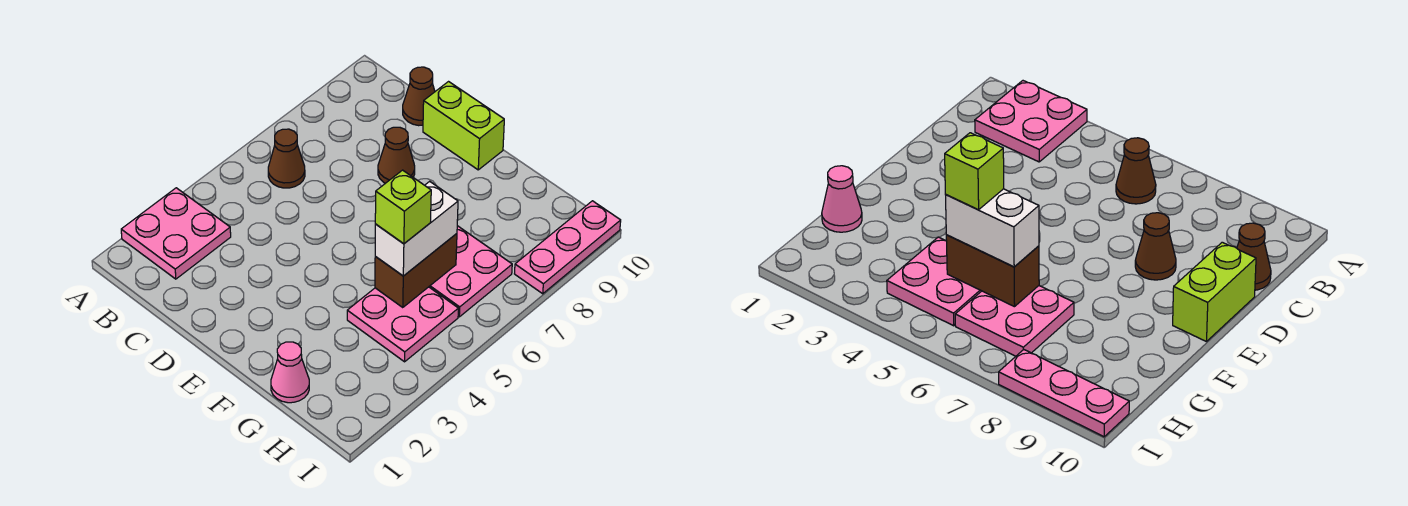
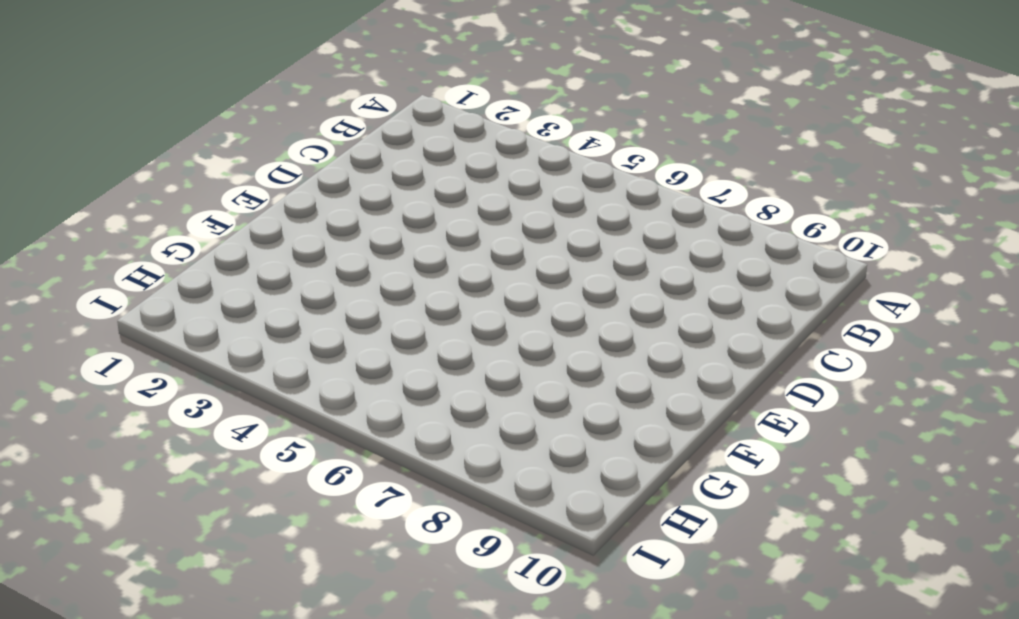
none -> pink 2x2 plate [121,188,231,279]
none -> brown 1x1 cone [268,129,305,188]
none -> brown 1x1 cone [403,67,435,126]

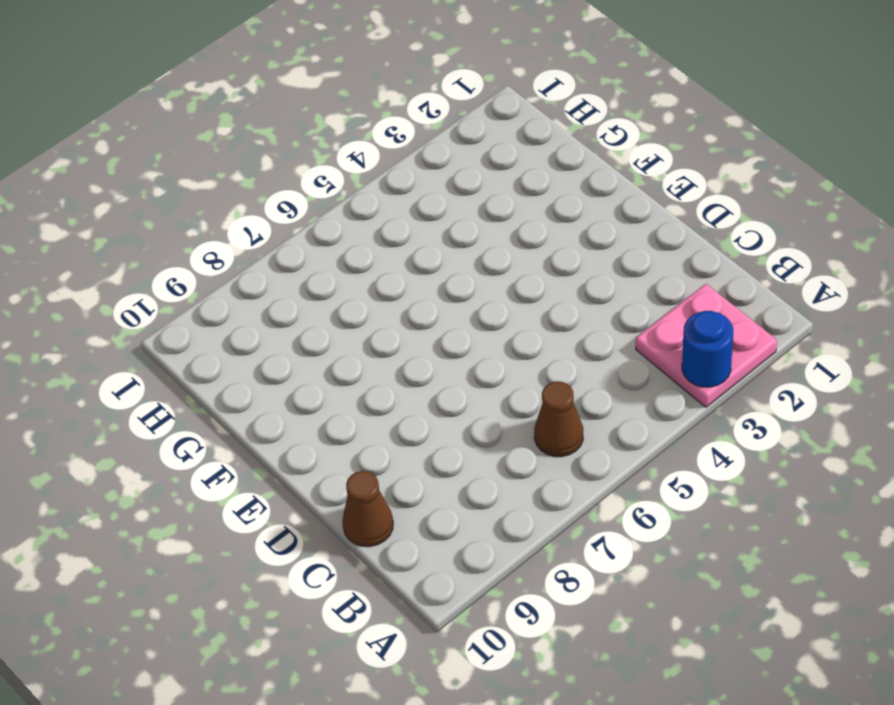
blue 1x1 round brick [682,311,733,387] -> none
none -> brown 1x1 cone [378,127,415,183]
none -> lime 1x2 brick [423,82,504,170]
none -> pink 1x1 cone [271,342,309,403]

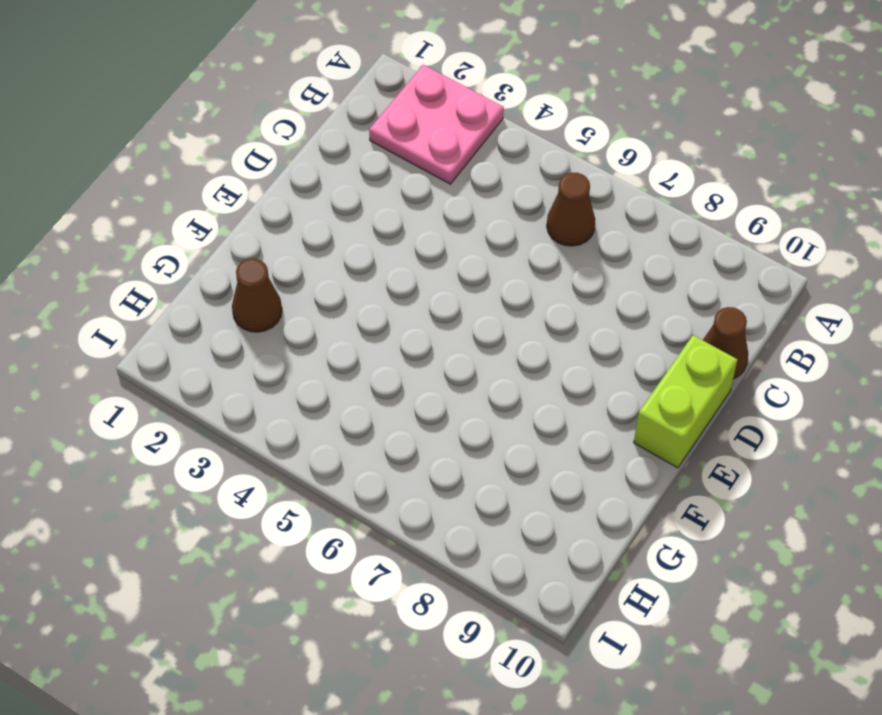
brown 1x1 cone [232,259,282,332] -> brown 1x1 cone moved to [378,127,415,183]
none -> pink 1x1 cone [271,342,309,403]
none -> pink 2x2 plate [347,287,458,362]
none -> pink 2x2 plate [429,226,512,317]

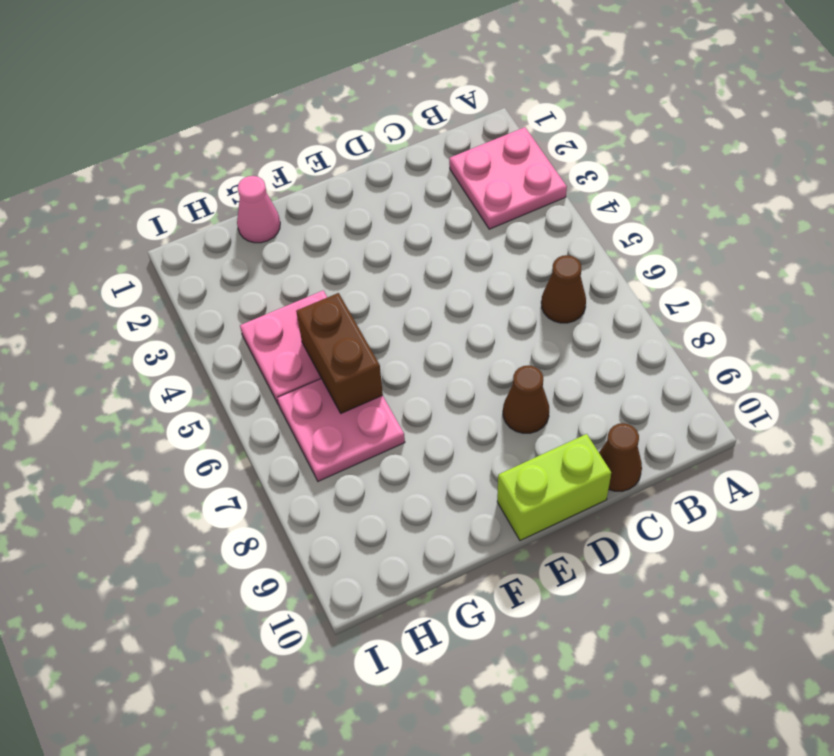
none -> pink 1x3 plate [515,201,621,294]
none -> white 1x2 brick [375,181,458,276]
none -> lime 1x1 brick [375,170,431,244]

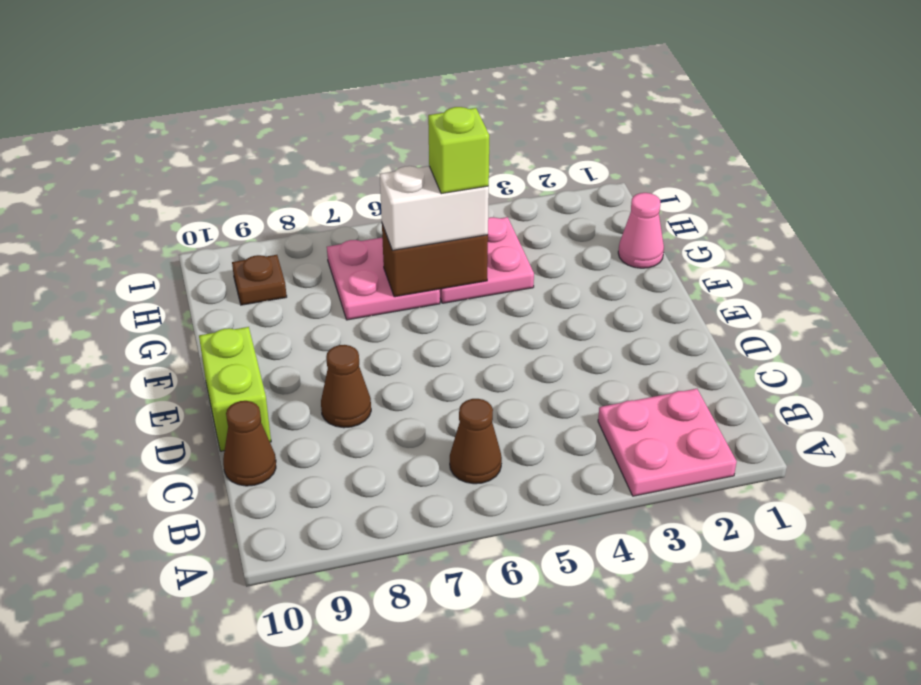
brown 1x1 plate [232,255,287,305] -> none
none -> pink 1x3 plate [515,201,621,294]

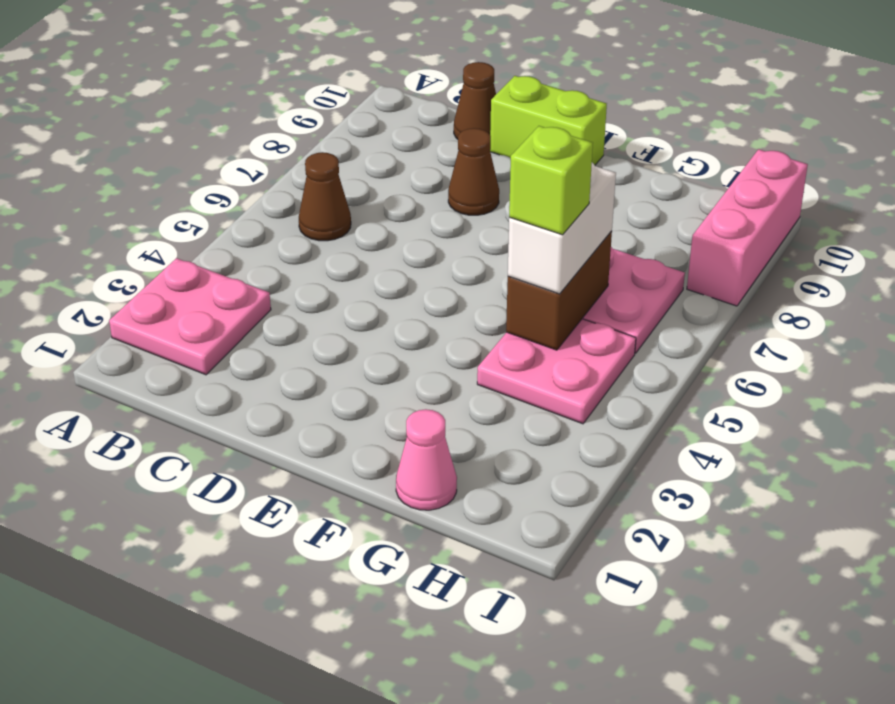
pink 1x3 brick [687,149,808,306] -> pink 1x3 plate [515,201,621,294]

